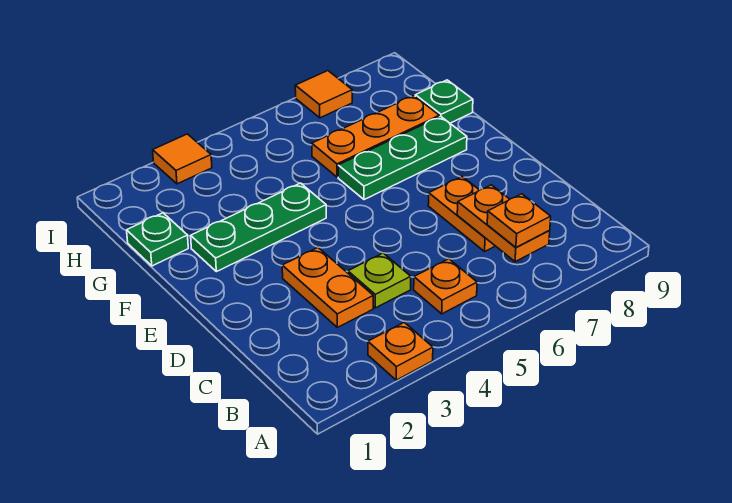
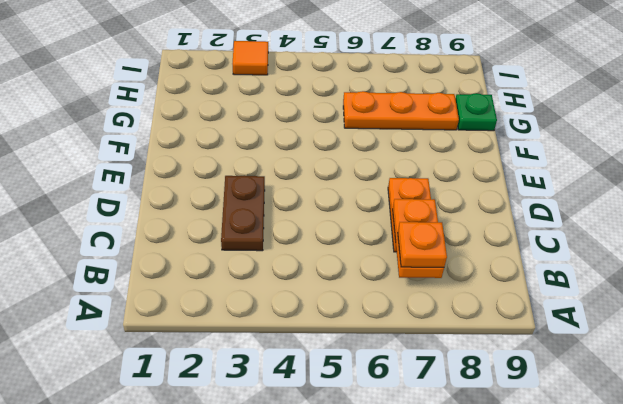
brown 1x2 plate [221,176,265,251] -> orange 1x2 plate [282,248,373,327]
none -> orange 1x1 plate [368,322,433,380]
none -> orange 1x1 plate [414,259,477,314]
none -> lime 1x1 plate [348,253,411,308]

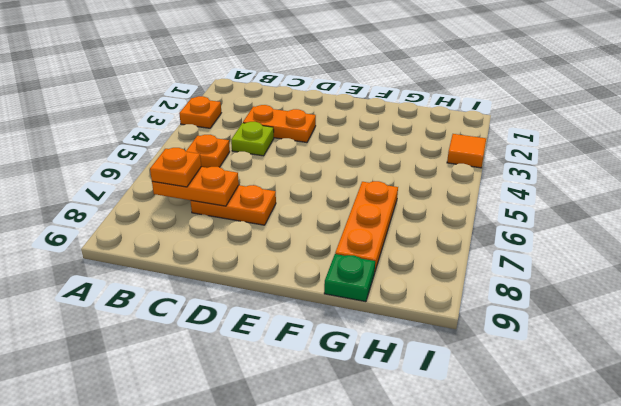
none -> green 1x3 plate [191,183,326,272]
none -> green 1x3 plate [338,116,467,200]
none -> green 1x1 plate [127,213,188,266]

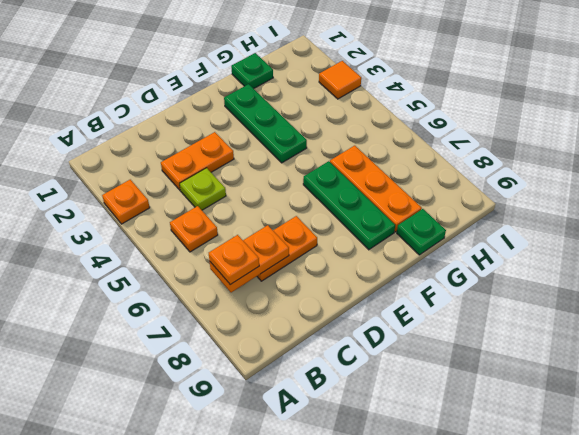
none -> orange 1x1 tile [295,71,352,118]

